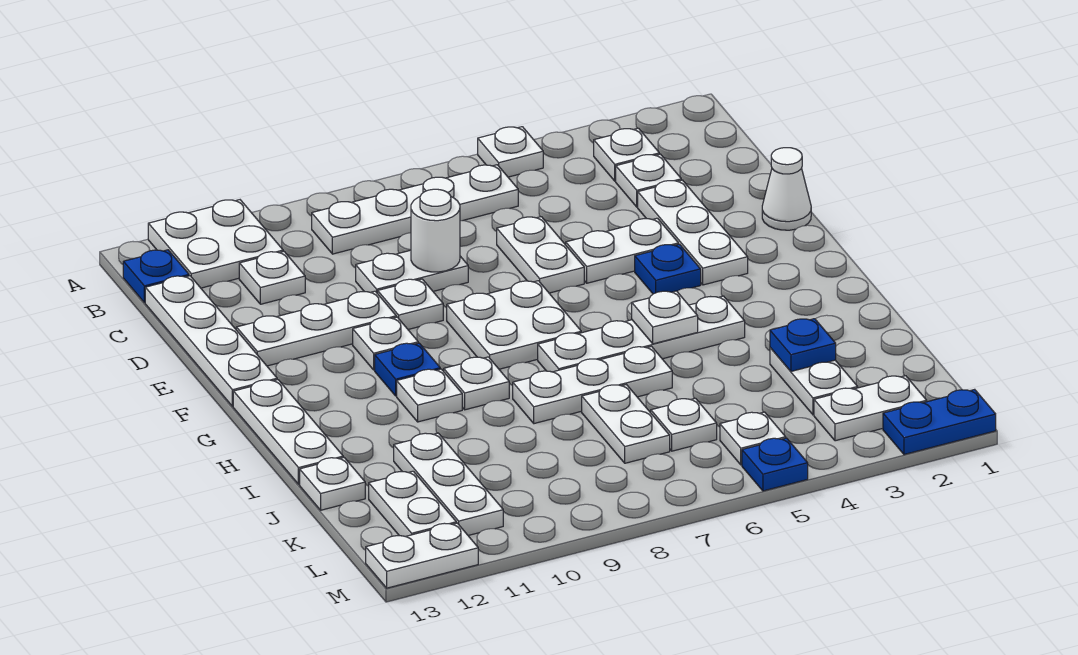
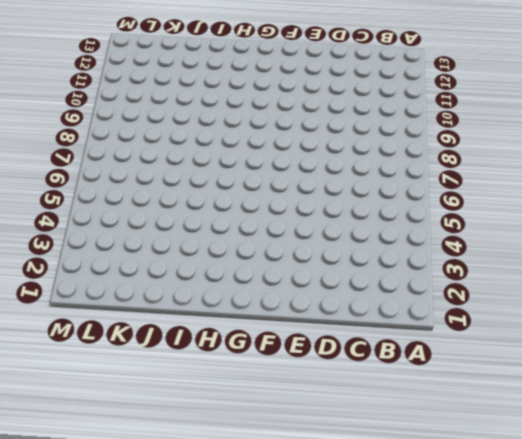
none -> white 1x1 plate [478,127,543,177]
none -> white 2x2 plate [148,200,283,288]
none -> white 1x1 plate [594,128,659,181]
none -> white 1x4 plate [312,165,518,254]

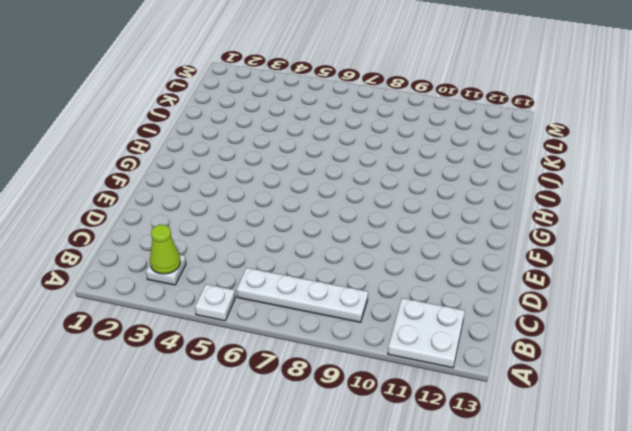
lime 1x1 cone [150,225,181,274] -> none
none -> blue 1x1 plate [123,250,189,303]
none -> white 1x1 plate [616,154,681,207]
none -> white 1x1 plate [239,251,305,304]
none -> white 1x4 plate [145,276,277,407]

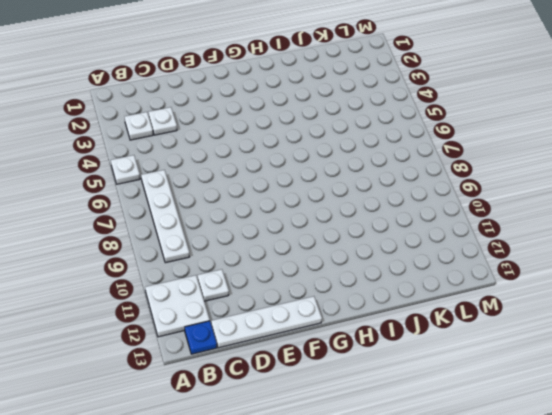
none -> white 1x3 plate [638,180,748,285]
none -> white 1x2 plate [497,217,584,293]
none -> white 1x2 plate [356,250,468,294]
none -> white 1x1 cone [762,148,811,230]

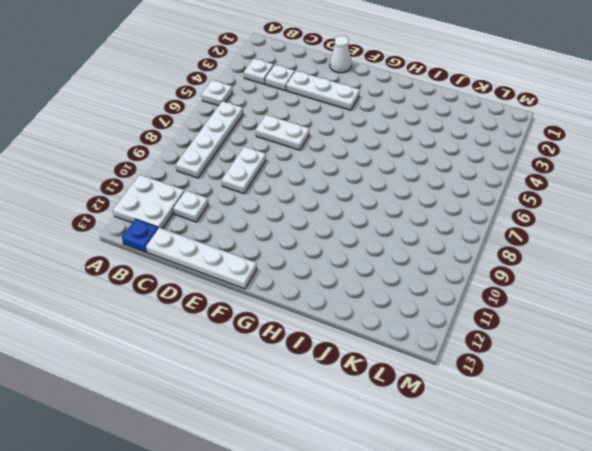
none -> white 1x2 plate [566,218,678,283]
none -> white 1x1 plate [378,279,443,329]
none -> white 1x3 plate [236,291,396,366]
none -> blue 1x1 plate [635,244,701,294]

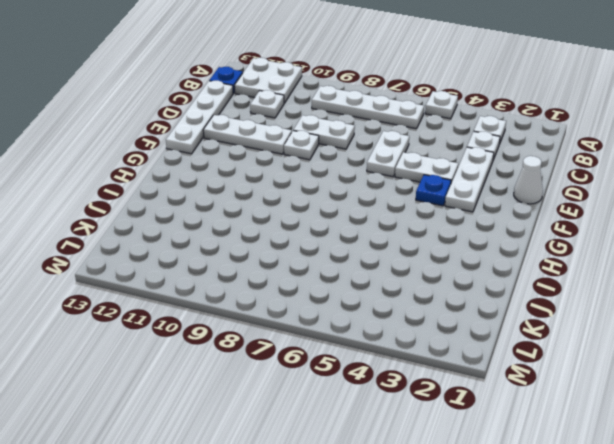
none -> white 2x2 plate [447,281,581,369]
none -> white 1x1 plate [353,317,418,370]
none -> blue 1x1 plate [375,343,440,396]
none -> white 1x3 plate [233,380,343,484]

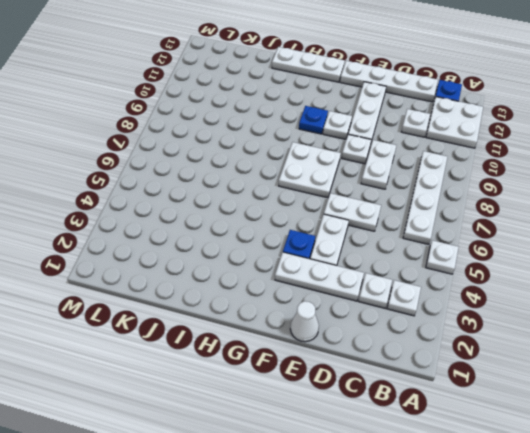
none -> white 1x4 plate [538,296,745,372]
none -> white 1x1 plate [444,357,509,410]
none -> white 1x1 plate [397,369,462,422]
none -> white 1x3 plate [513,346,672,424]

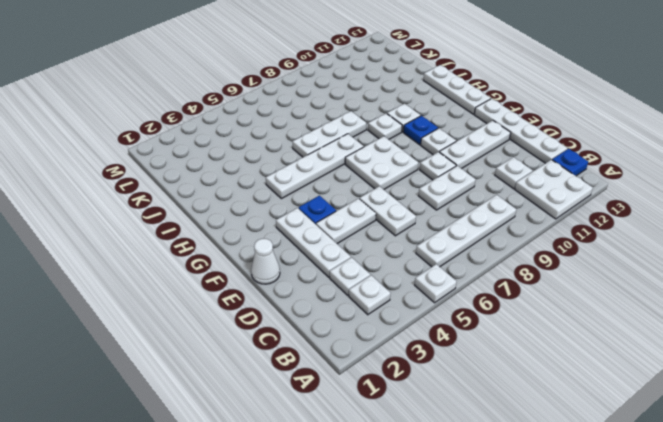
none -> white 1x2 plate [770,348,858,415]
none -> white 1x2 plate [582,385,670,463]
none -> white 1x3 plate [394,433,503,536]
none -> white 1x1 plate [300,457,365,510]

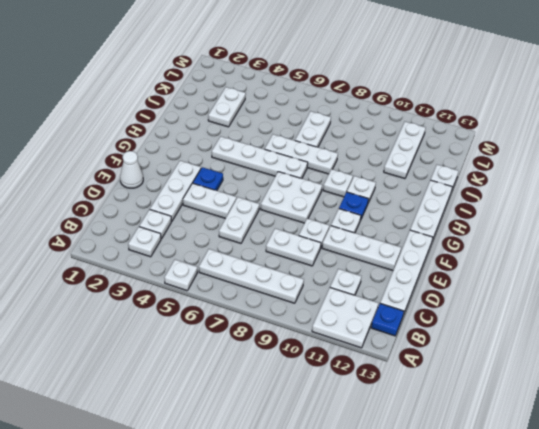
none -> white 1x1 plate [651,398,717,451]
none -> white 1x2 plate [369,471,456,537]
none -> white 1x2 plate [814,376,927,441]
none -> white 1x1 plate [720,412,786,465]

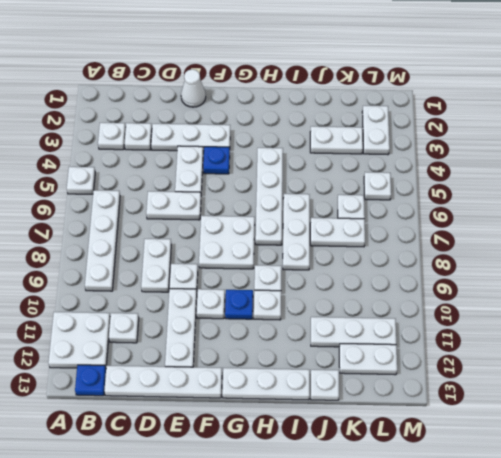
none -> blue 1x2 plate [883,389,996,455]
none -> blue 1x1 plate [742,438,808,491]
none -> white 1x2 plate [366,523,478,588]
none -> white 1x1 round brick [411,189,460,272]

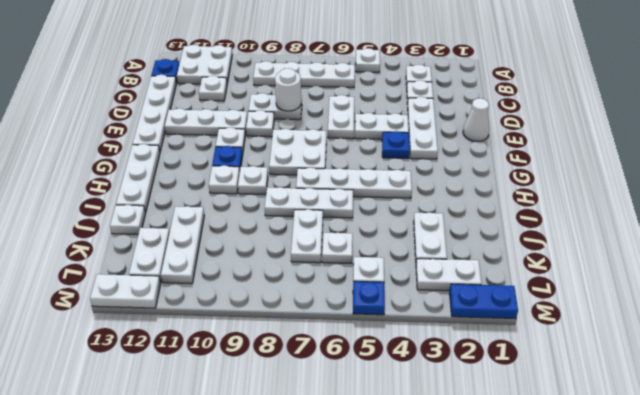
none -> white 1x1 plate [632,291,698,344]
none -> blue 1x1 plate [770,319,836,371]

